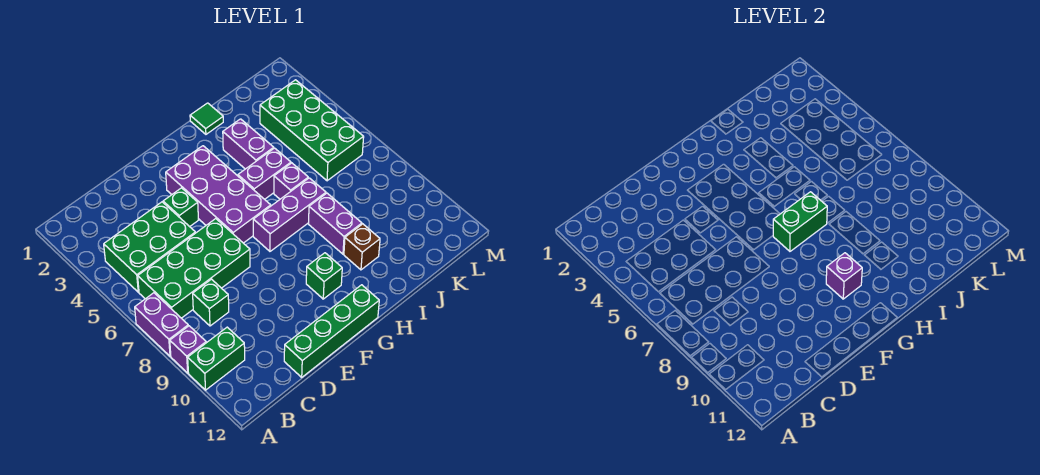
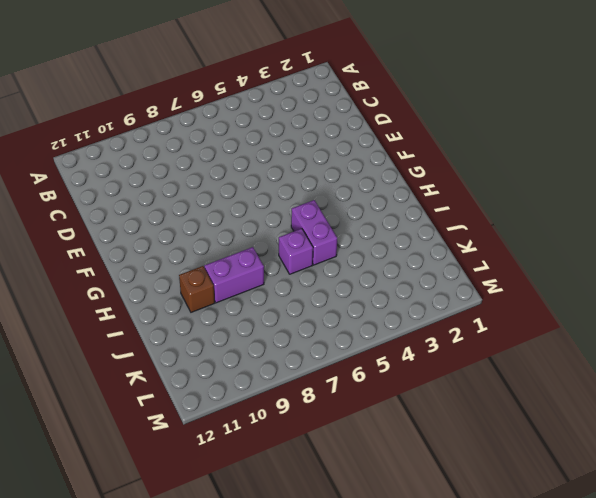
none -> purple 1x2 brick [135,293,188,356]
none -> purple 1x1 brick [170,326,206,373]
none -> green 1x2 brick [188,327,245,390]

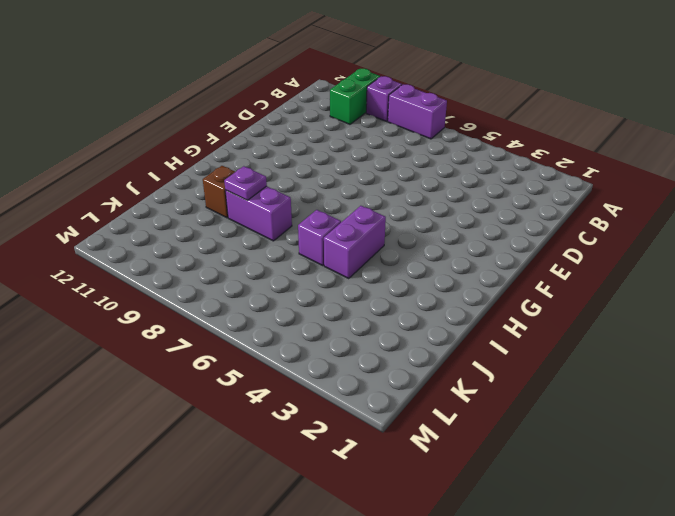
purple 1x1 plate [224,166,267,200] -> none
none -> green 2x3 brick [104,202,195,292]
none -> green 2x4 brick [138,219,250,318]
none -> green 1x1 brick [193,279,229,326]

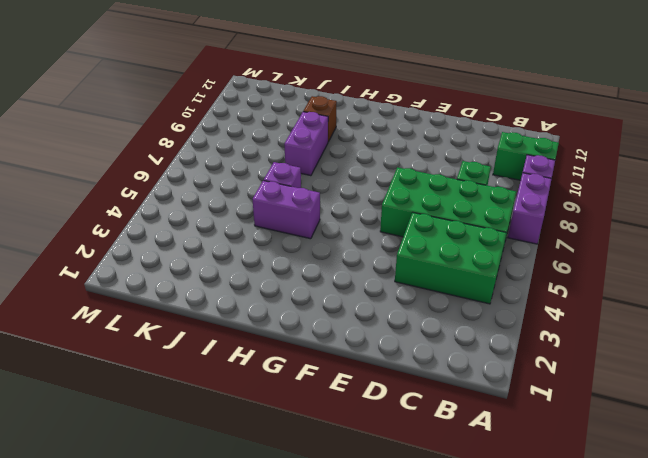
none -> green 1x4 brick [284,285,379,377]
none -> green 1x1 brick [163,188,198,227]
none -> purple 2x4 brick [166,146,271,243]

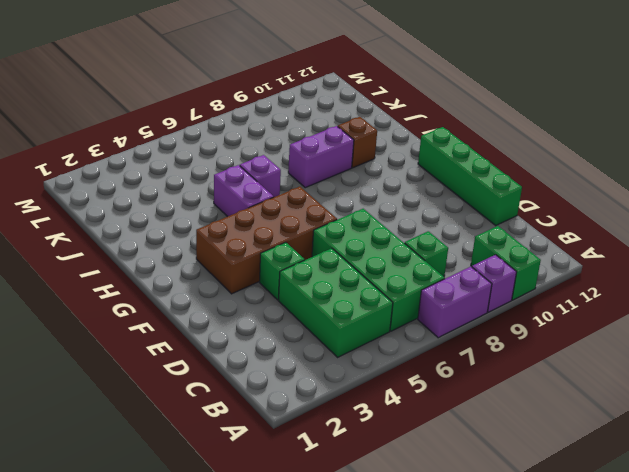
brown 2x4 brick [196,187,337,294] -> purple 2x4 brick [166,146,271,243]
none -> purple 1x3 brick [253,178,326,251]
none -> green 1x1 brick [306,253,342,299]
none -> green 1x1 tile [190,103,223,134]

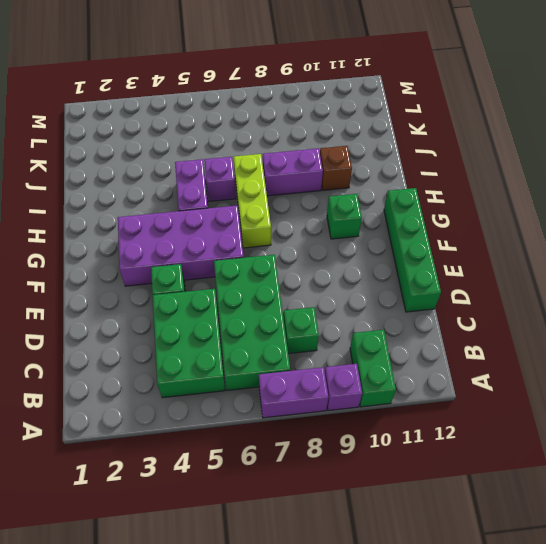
lime 1x3 brick [234,154,271,248] -> purple 1x3 brick [253,178,326,251]
none -> green 1x1 tile [190,103,223,134]
none -> purple 1x2 brick [223,119,274,169]
none -> green 2x4 brick [260,80,364,181]

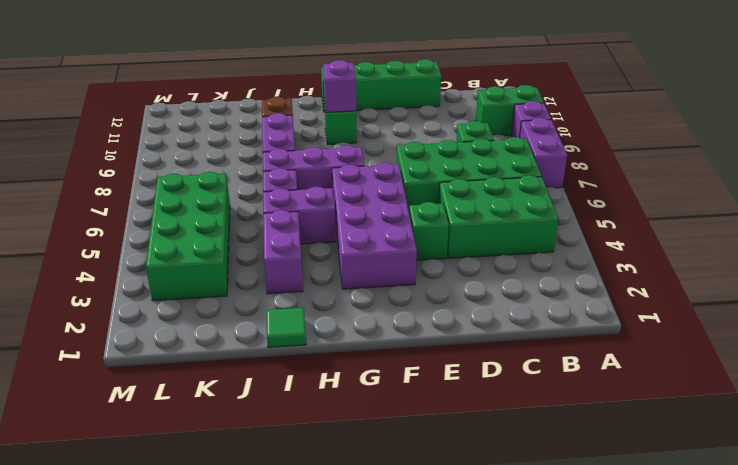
none -> green 1x2 brick [773,192,827,251]

